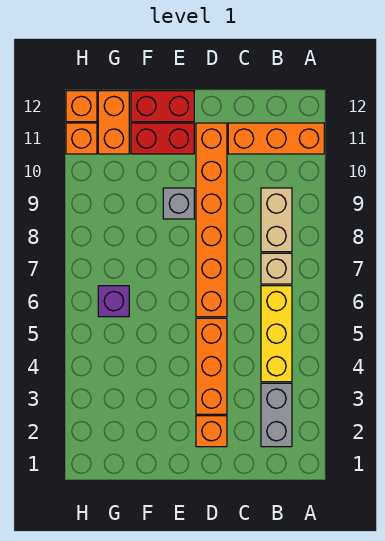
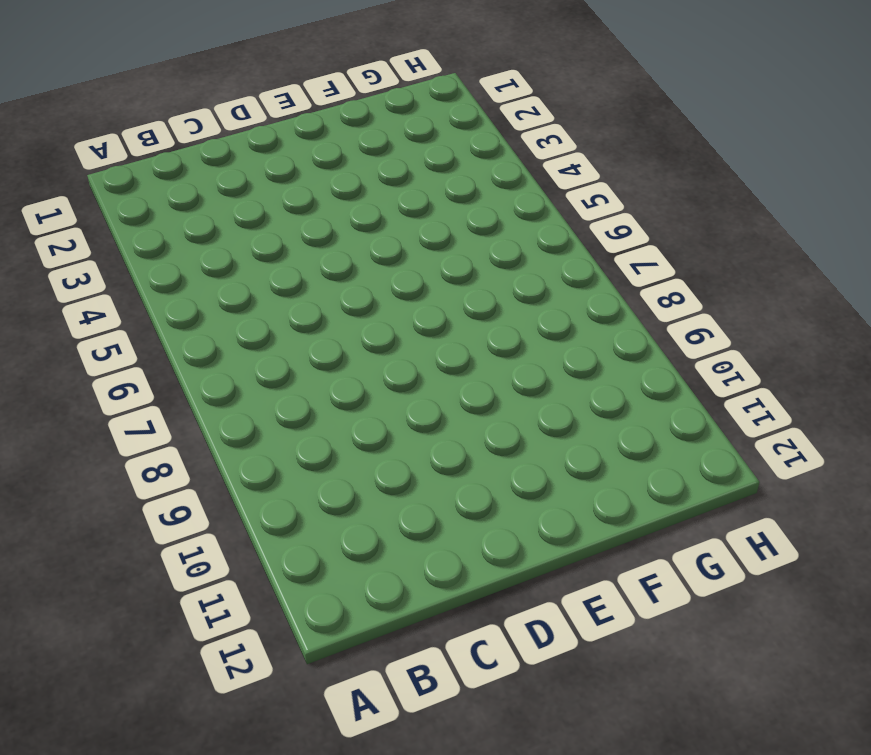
none -> orange 1x3 brick [228,123,324,154]
none -> grey 1x2 brick [261,383,292,447]
none -> yellow 1x3 brick [261,286,292,382]

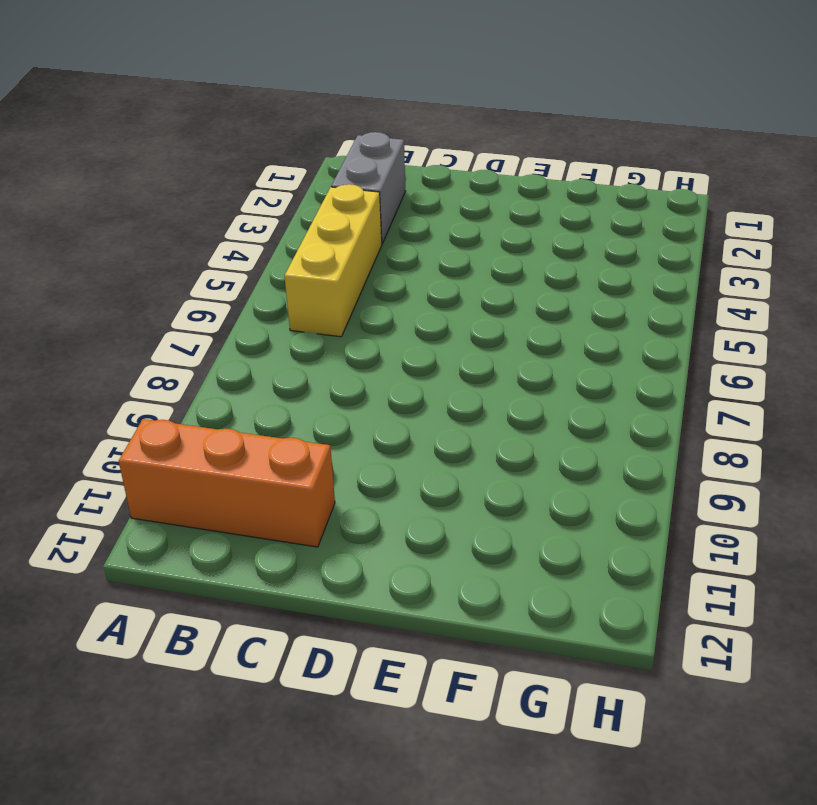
none -> tan 1x1 brick [261,253,292,284]
none -> tan 1x2 brick [261,188,292,252]
none -> orange 1x1 brick [196,416,227,447]

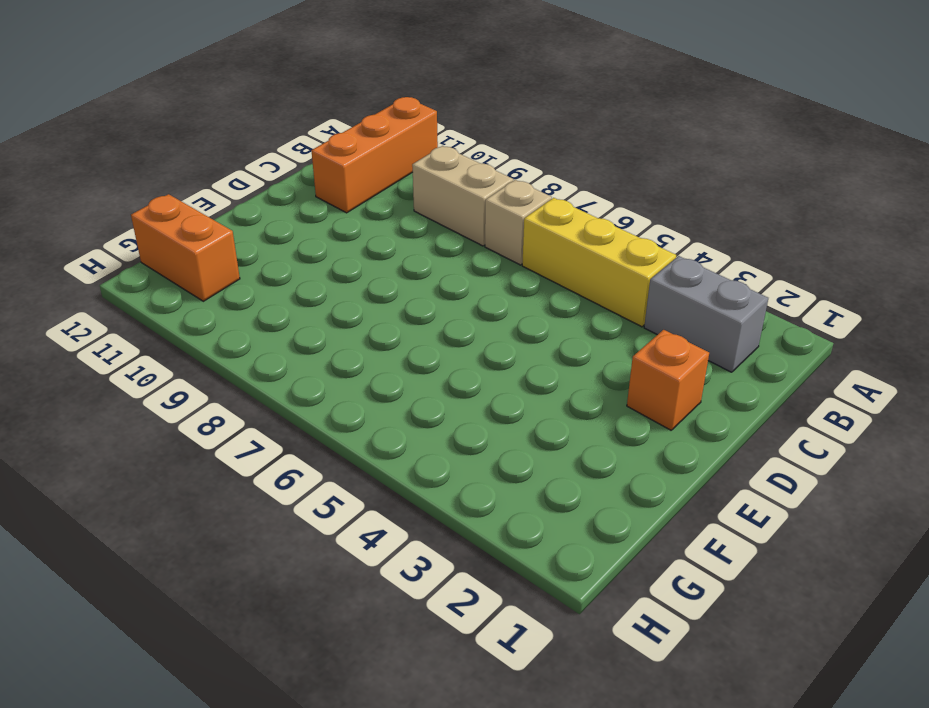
none -> orange 1x3 brick [196,318,227,414]
none -> orange 1x6 brick [196,123,227,317]
none -> grey 1x1 brick [163,188,194,219]

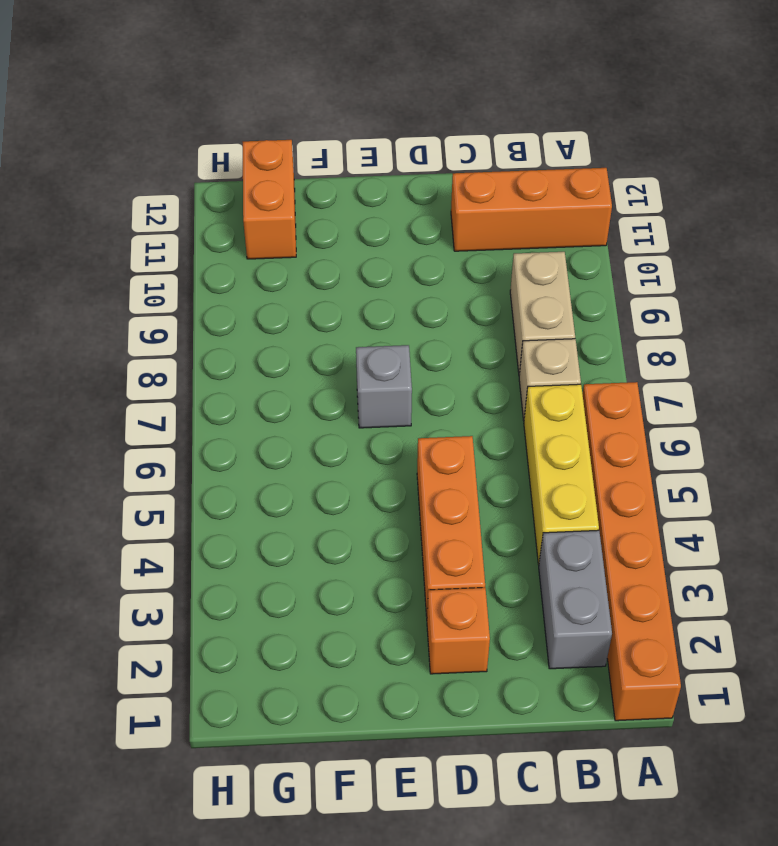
orange 1x6 brick [583,382,681,721] -> orange 1x6 brick moved to [196,123,227,317]
grey 1x1 brick [356,345,412,428] -> grey 1x1 brick moved to [163,188,194,219]
none -> red 1x2 brick [131,123,194,154]
none -> red 1x2 brick [131,91,194,122]
none -> purple 1x1 brick [98,286,129,317]

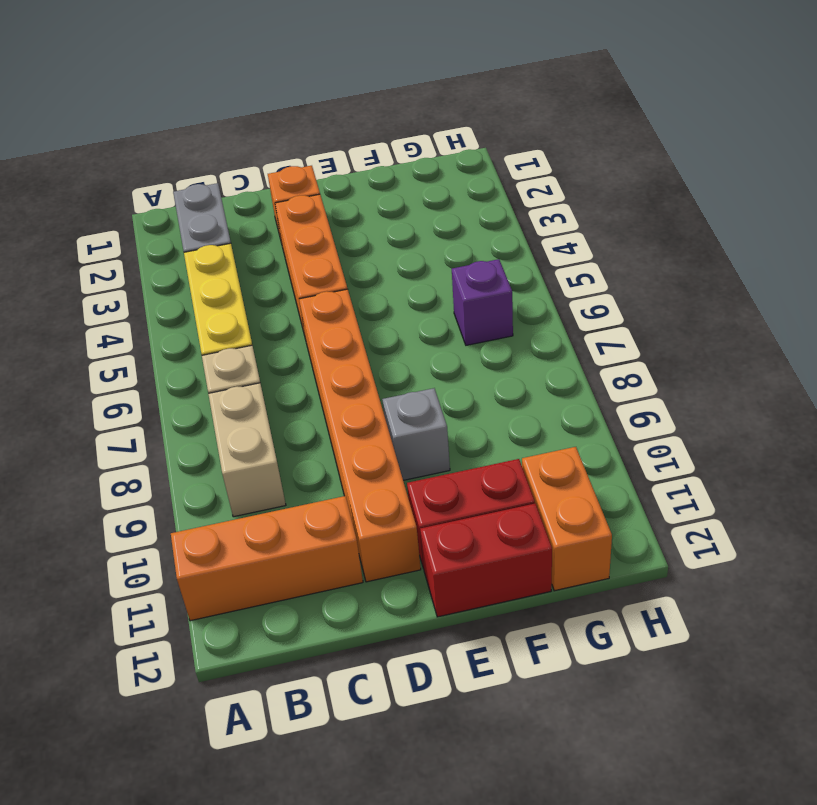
none -> orange 1x1 brick [66,123,97,154]
none -> orange 1x1 brick [66,91,97,122]

